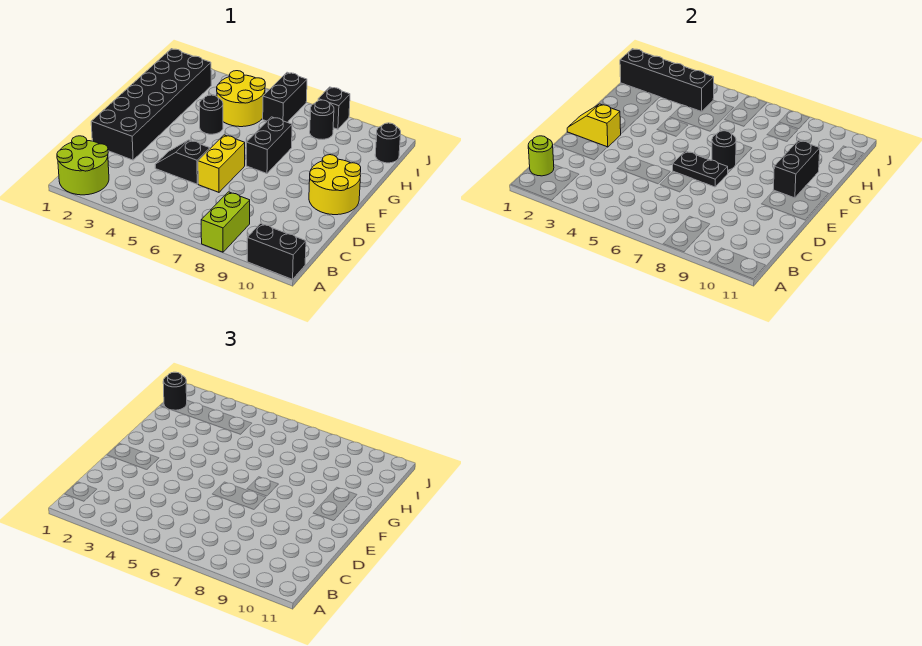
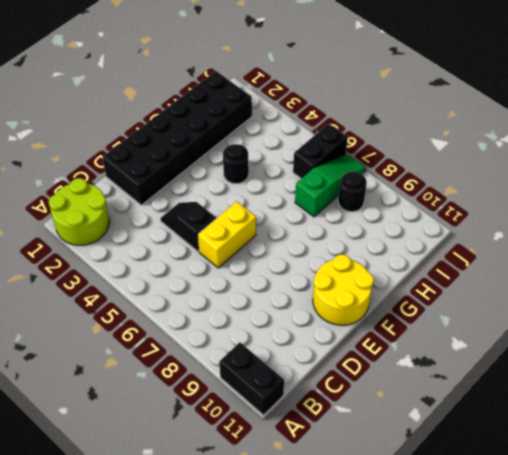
green 1x3 slope [295,154,366,217] -> none
none -> lime 1x2 brick [201,192,250,252]
none -> black 1x2 brick [246,117,292,173]
none -> yellow 2x2 round brick [217,71,265,127]

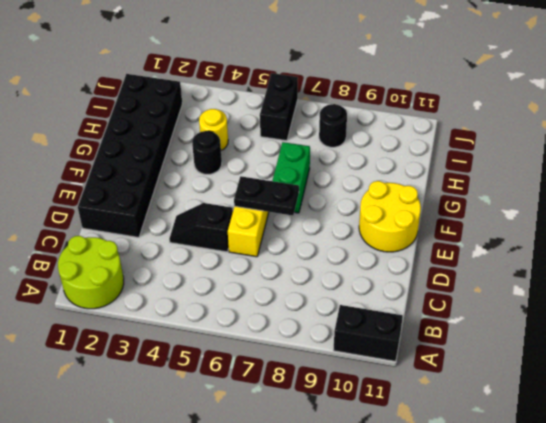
green 1x2 brick [272,142,310,213] -> black 1x2 brick [246,117,292,173]
yellow 1x1 round brick [199,109,228,150] -> yellow 2x2 round brick [217,71,265,127]
none -> lime 1x2 brick [201,192,250,252]
none -> black 1x1 round brick [375,123,401,163]
none -> black 1x1 brick [318,87,350,129]

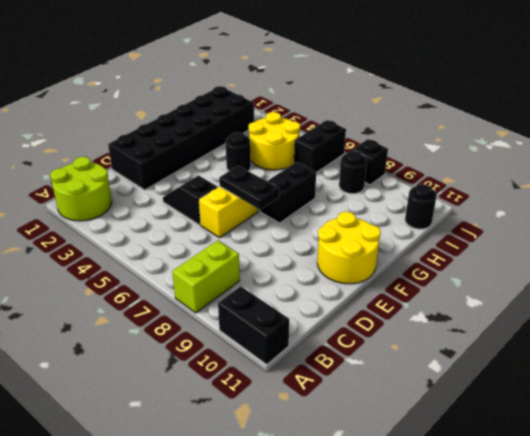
none -> lime 1x1 round brick [528,136,554,176]
none -> yellow 1x2 slope [567,104,621,147]
none -> black 1x1 round brick [712,131,736,170]

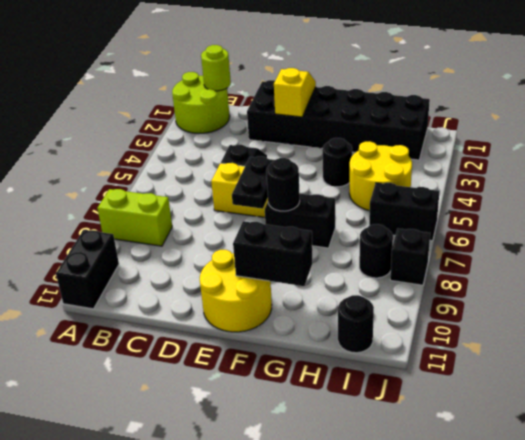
none -> black 1x4 brick [620,49,714,111]
none -> black 1x1 round brick [163,372,187,410]

